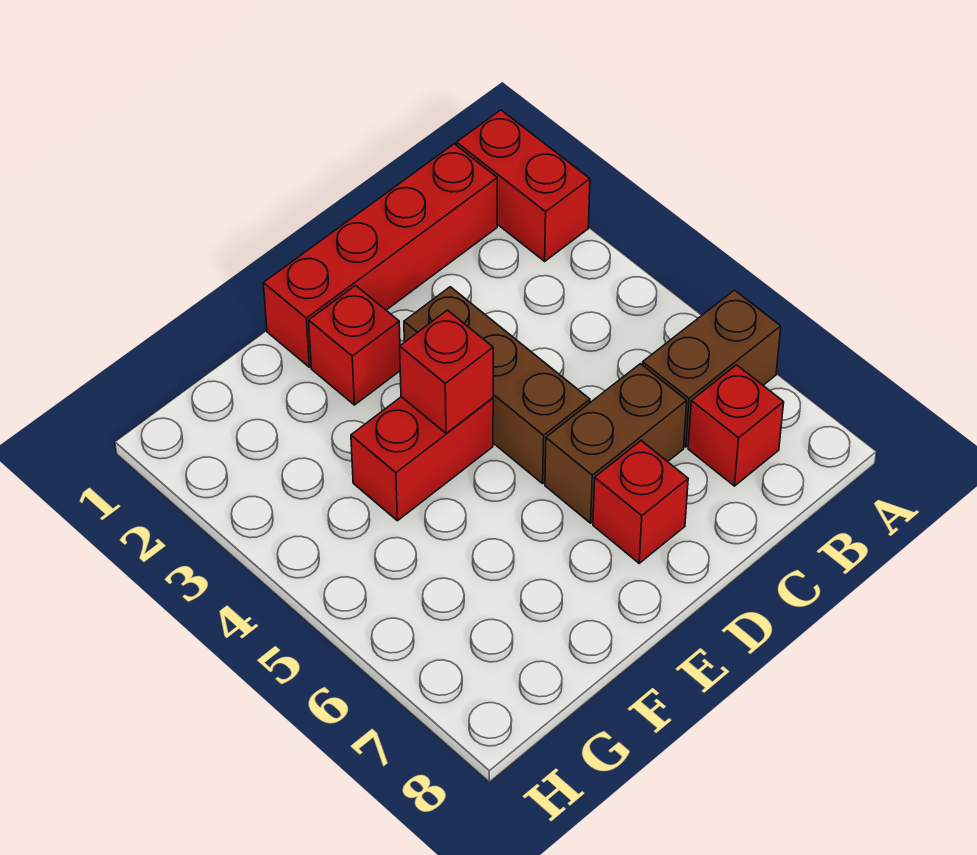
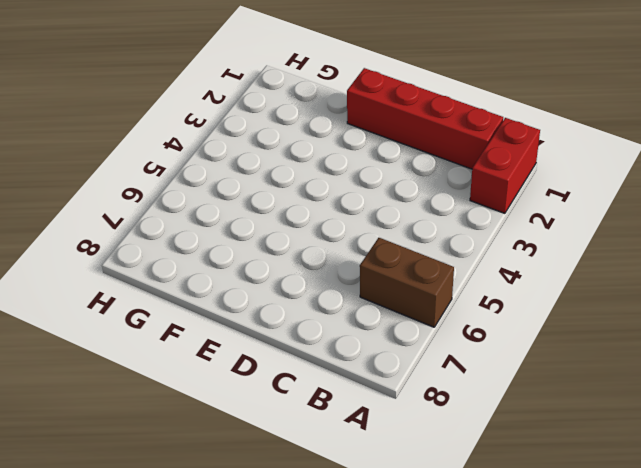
none -> red 1x1 brick [688,365,784,486]
none -> brown 1x2 brick [545,364,687,523]

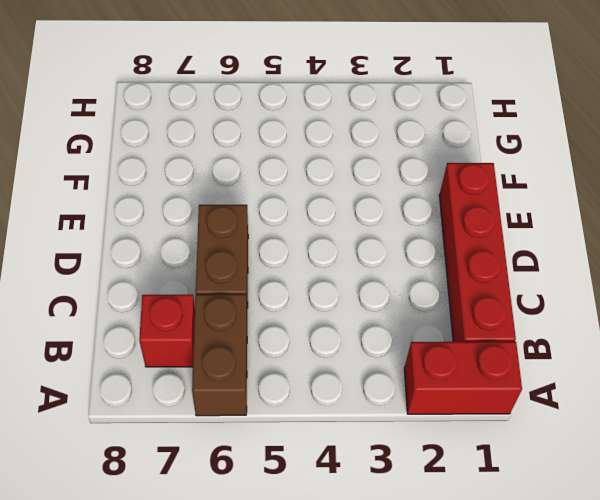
none -> brown 1x3 brick [404,287,590,483]
none -> red 1x1 brick [593,441,688,563]

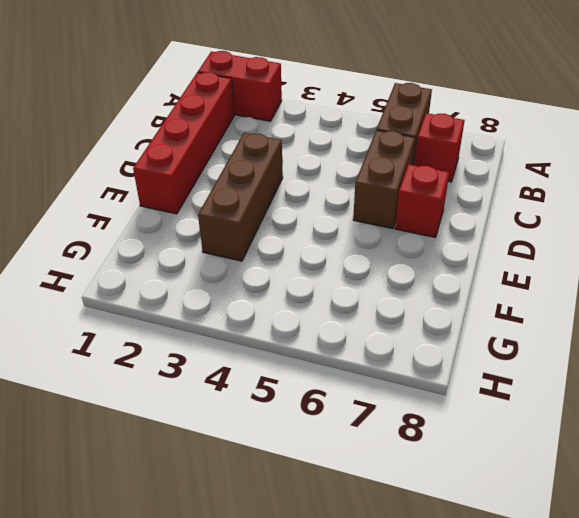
brown 1x3 brick [198,133,283,261] -> brown 1x3 brick turned to [404,287,590,483]
none -> red 1x1 brick [309,286,400,405]
none -> red 1x2 brick [351,397,493,521]

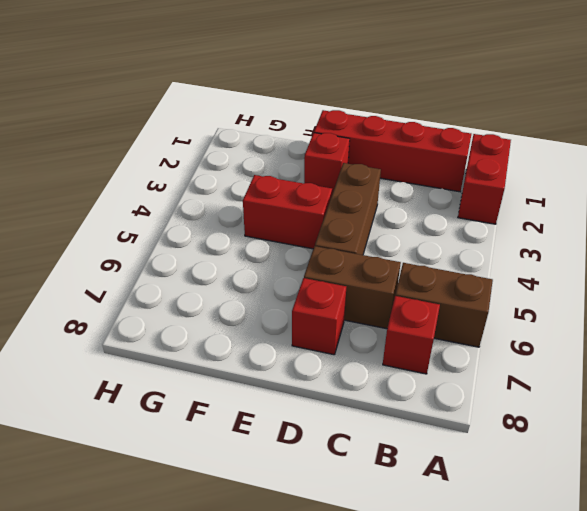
none -> red 1x1 brick [400,310,493,433]

